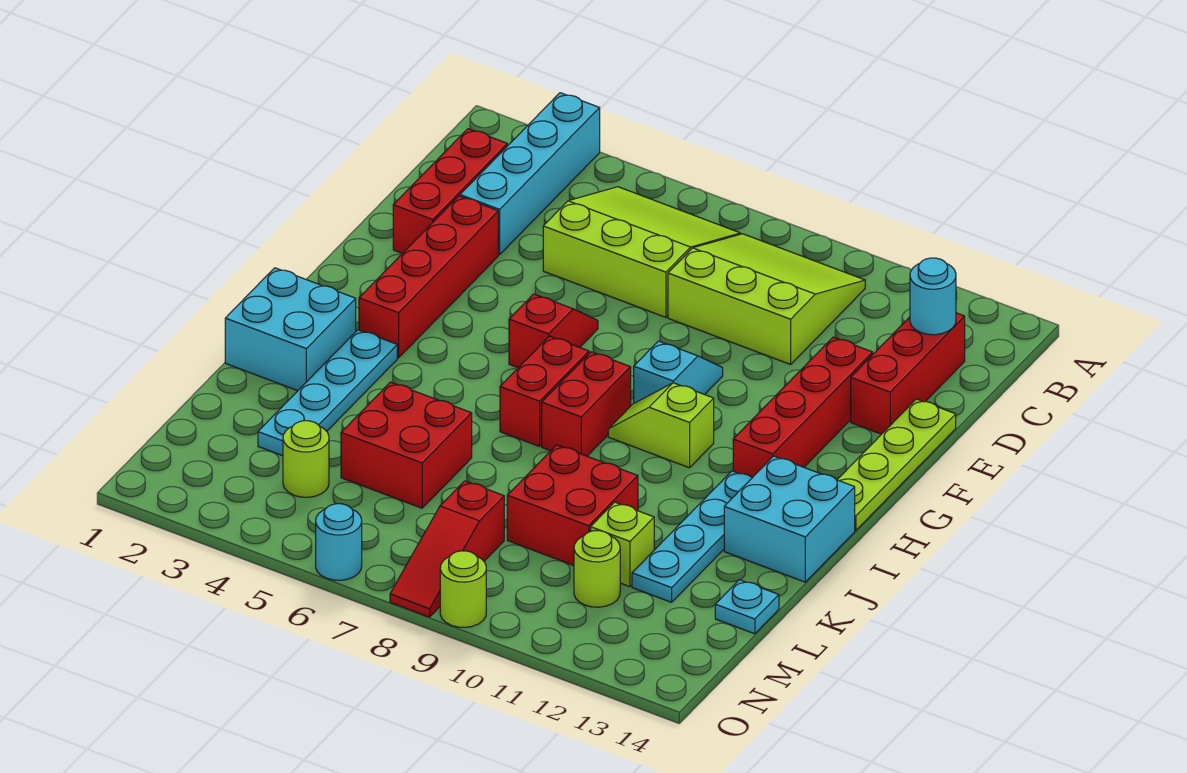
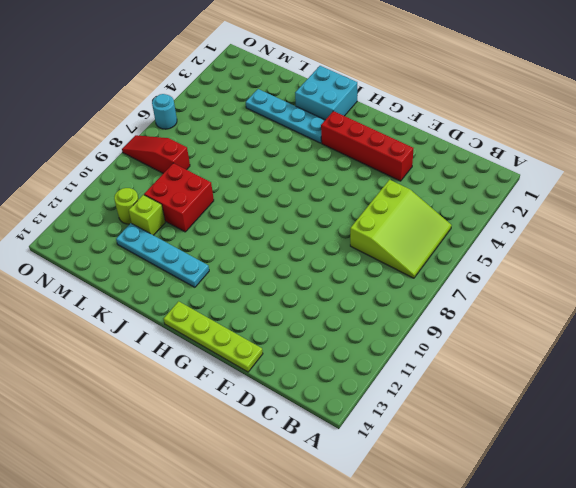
none -> cyan 1x4 brick [460,93,600,255]
none -> lime 3x3 slope [668,234,865,364]
none -> red 1x3 brick [393,129,507,253]

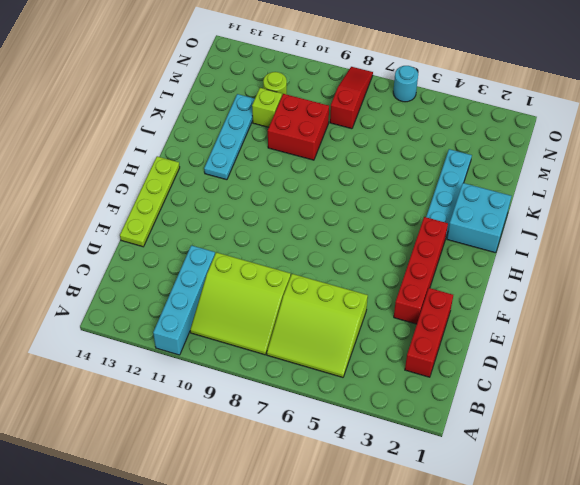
cyan 1x4 brick [153,245,215,355] -> cyan 1x4 brick moved to [460,93,600,255]
none -> red 1x3 brick [851,313,965,434]
none -> red 1x4 brick [733,337,873,478]
none -> red 1x2 slope [509,294,598,368]

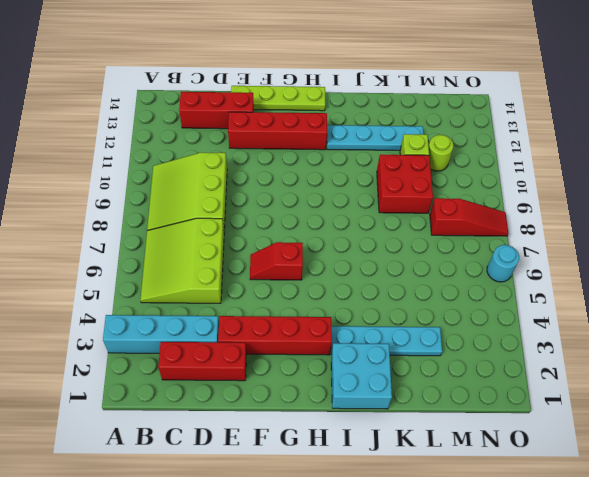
none -> cyan 1x2 slope [634,341,723,403]
none -> red 1x2 brick [500,336,589,446]
none -> red 1x2 brick [542,352,631,456]

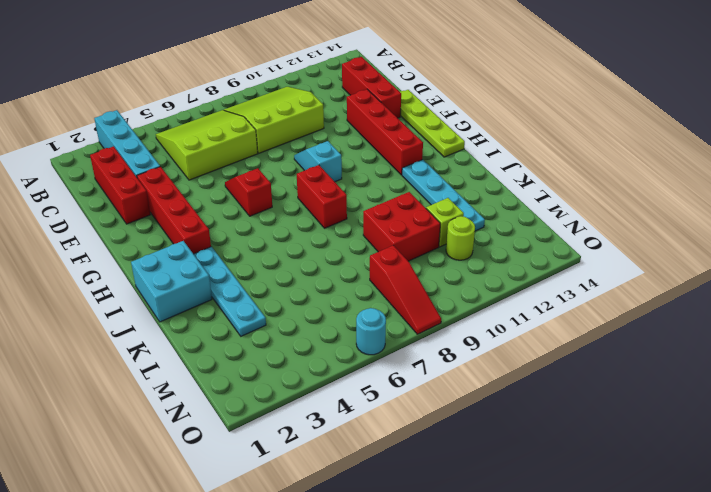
none -> red 1x2 brick [500,336,589,446]
none -> lime 1x2 slope [608,383,714,468]
none -> cyan 2x2 brick [724,456,855,582]

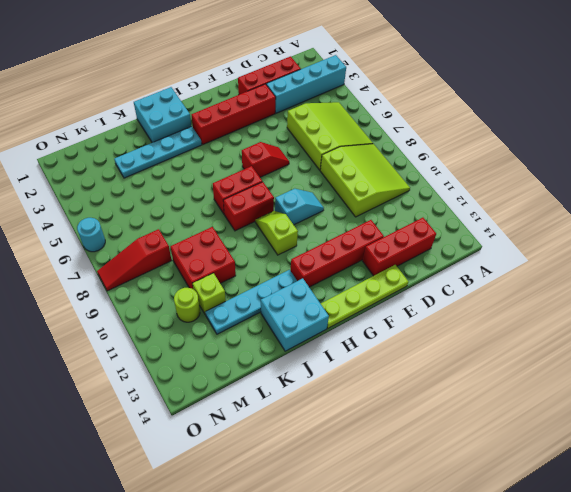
none -> red 2x2 brick [341,382,472,508]
none -> cyan 1x1 plate [715,580,779,634]
none -> lime 1x1 round brick [283,421,329,497]

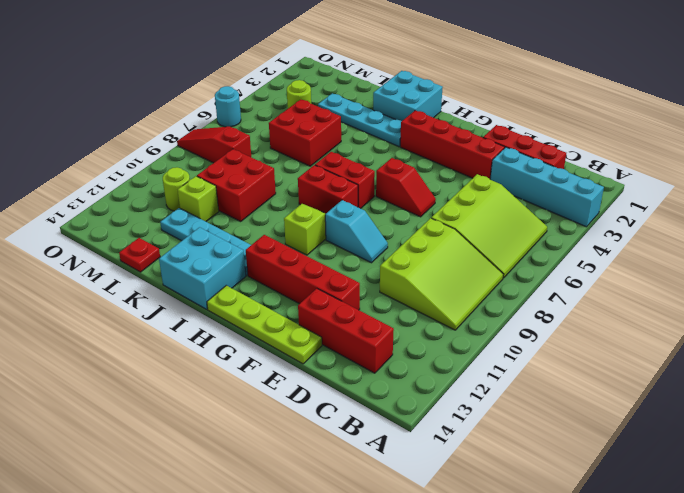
red 1x1 plate [119,238,160,272] -> cyan 1x1 plate [715,580,779,634]
none -> lime 1x1 round brick [440,551,486,627]
none -> cyan 1x1 round brick [910,258,956,335]

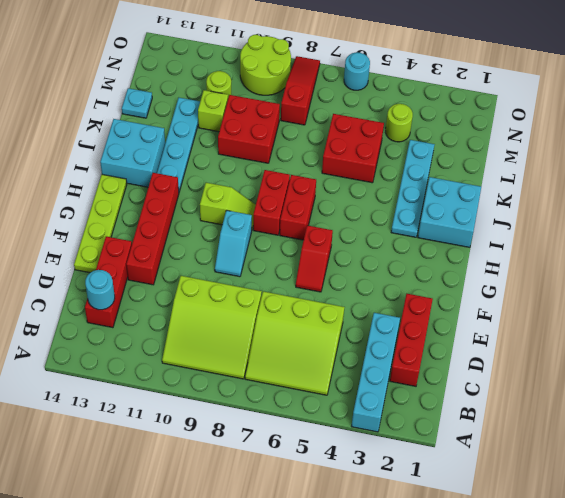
lime 2x2 round brick [240,35,291,95] -> lime 1x1 round brick [440,551,486,627]
none -> red 1x4 brick [359,196,498,358]

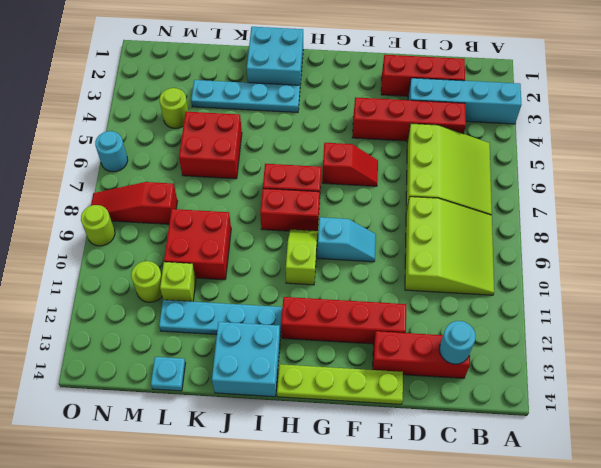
red 1x4 brick [352,97,466,141] -> red 1x4 brick moved to [359,196,498,358]

